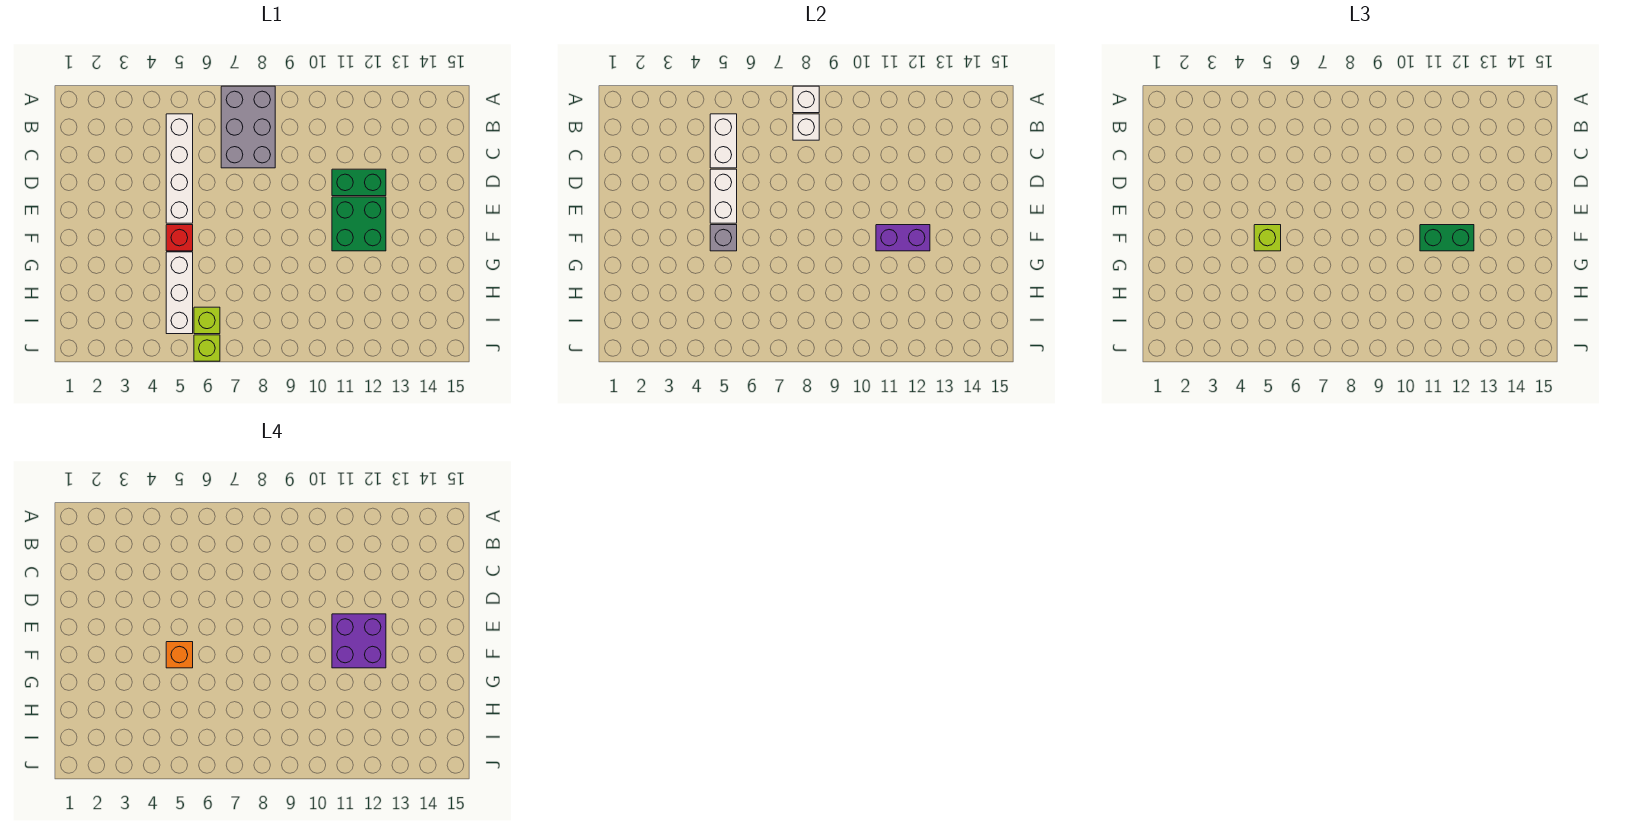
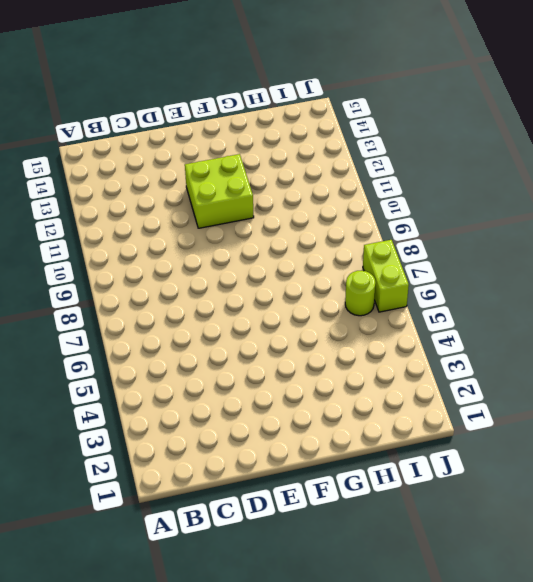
lime 2x2 brick [185,154,254,228] -> green 2x2 brick [332,197,386,251]
lime 1x1 round brick [345,271,376,316] -> lime 1x1 brick [194,307,220,334]
lime 1x2 brick [363,240,409,312] -> lime 1x1 brick [194,335,220,361]
none -> grey 2x3 brick [221,86,275,168]
none -> white 1x4 brick [166,114,193,223]
none -> green 1x2 brick [332,169,386,196]

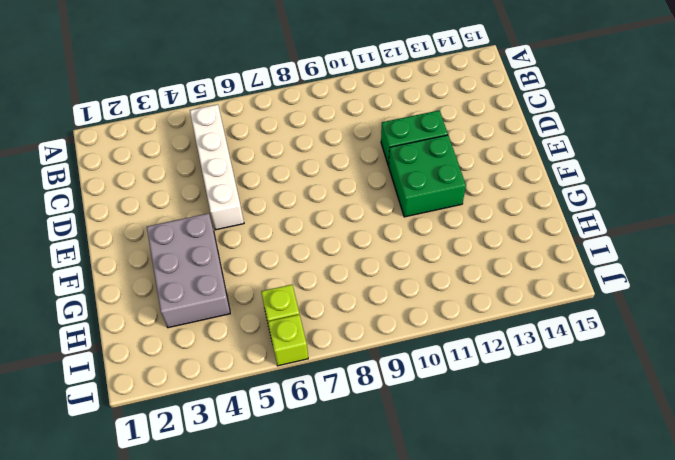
grey 2x3 brick [147,213,230,328] -> grey 2x3 brick moved to [221,86,275,168]
none -> red 1x1 brick [166,225,193,251]
none -> white 1x3 brick [166,252,193,334]
none -> white 1x1 brick [793,86,819,113]

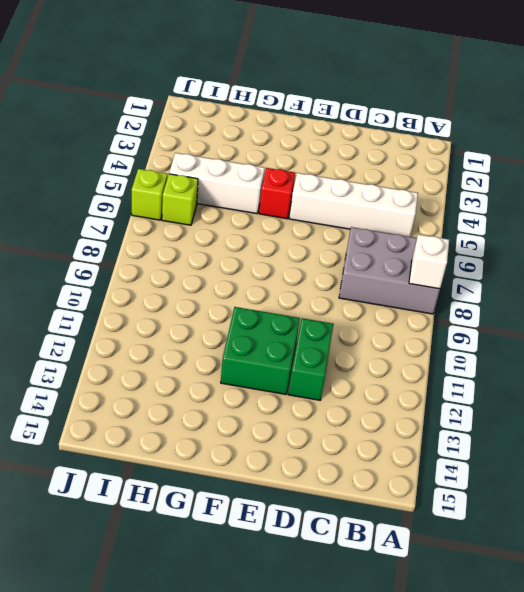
none -> white 1x2 brick [710,114,737,168]
none -> white 1x1 brick [793,114,819,140]
none -> white 1x2 brick [710,169,737,223]

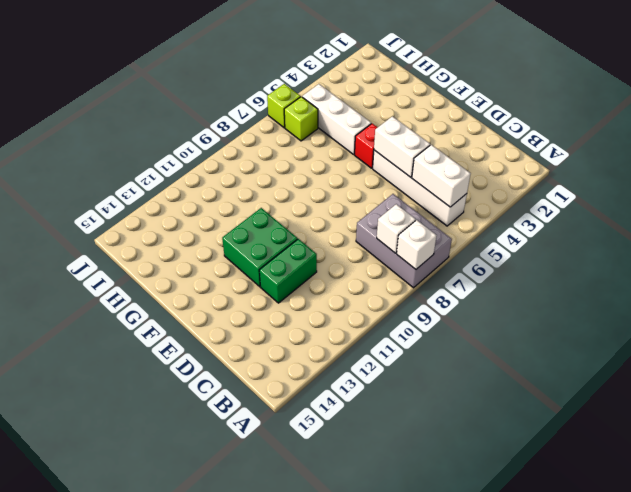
none -> grey 1x1 brick [710,225,737,251]
none -> purple 1x2 brick [876,225,930,251]
none -> lime 1x1 brick [1254,225,1281,251]

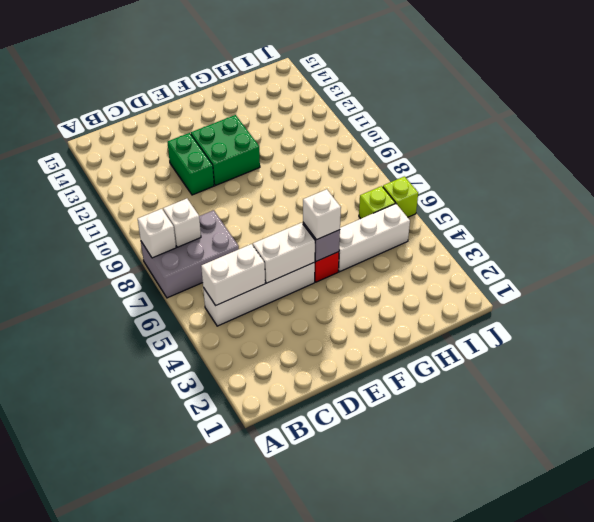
white 1x1 brick [303,189,341,240] -> lime 1x1 brick [1254,225,1281,251]
none -> purple 1x2 brick [876,225,930,251]
none -> green 1x2 brick [1420,225,1474,251]
none -> purple 2x2 brick [332,614,386,668]

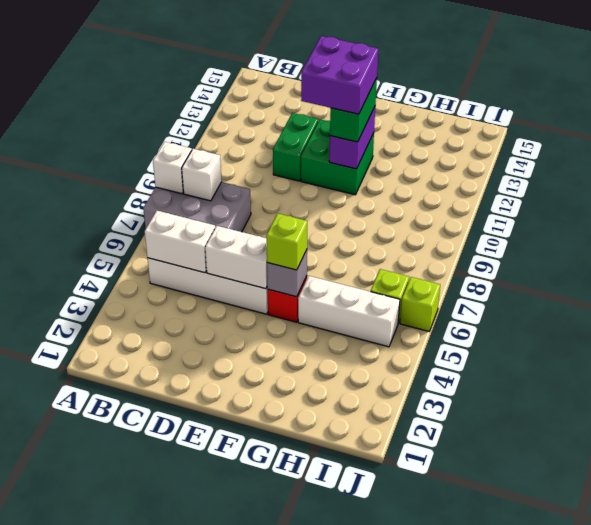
none -> orange 1x1 brick [166,642,193,668]

